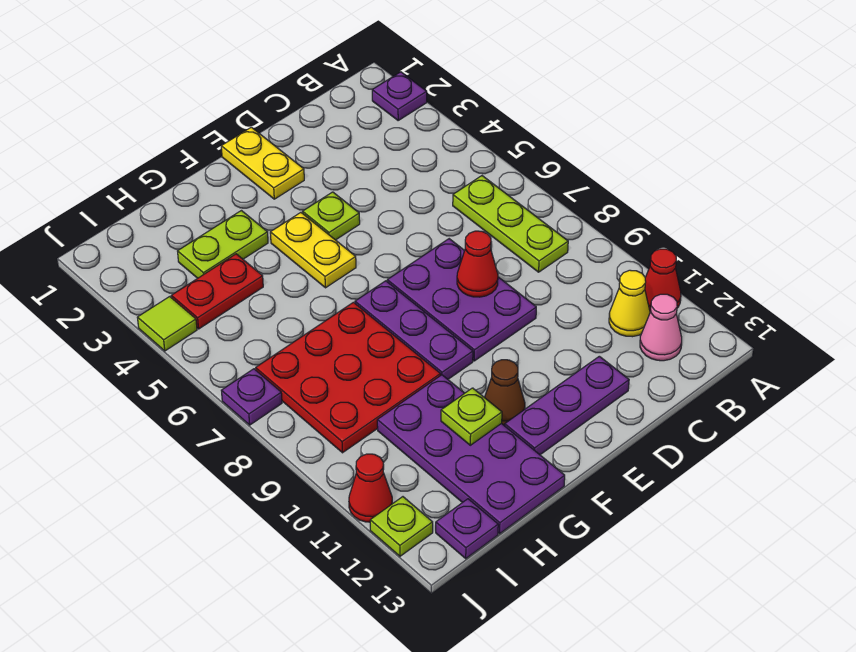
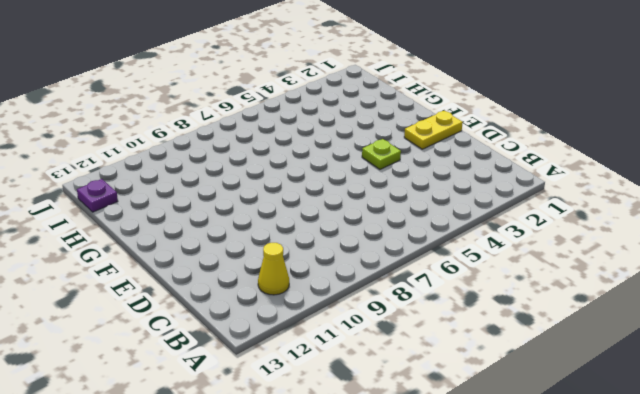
none -> purple 1x1 plate [372,72,427,120]
none -> red 1x1 cone [645,249,681,312]
none -> lime 1x3 plate [453,176,568,272]

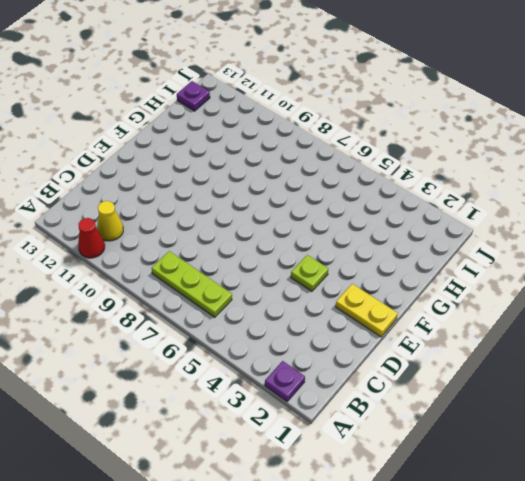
none -> pink 1x1 cone [640,294,682,361]
none -> purple 2x3 plate [387,239,536,361]
none -> purple 1x3 plate [505,356,629,455]

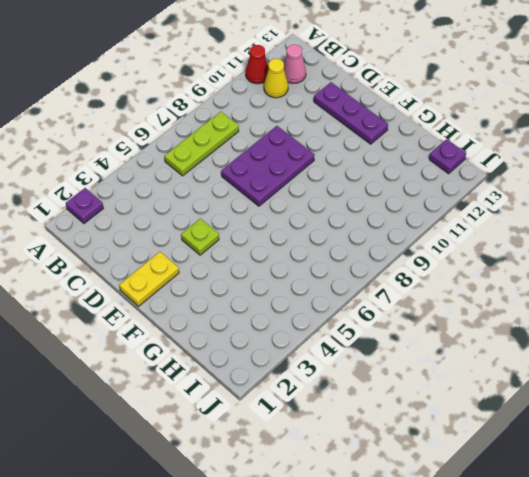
none -> yellow 1x2 plate [270,213,356,288]
none -> purple 1x3 plate [355,281,473,379]
none -> brown 1x1 cone [484,360,525,426]

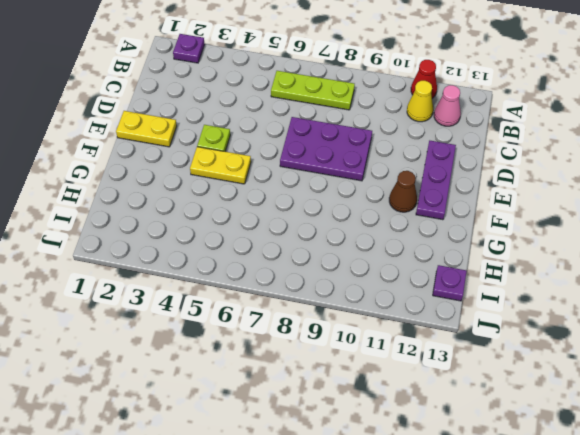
none -> purple 1x3 plate [355,281,473,379]
none -> lime 1x2 plate [178,211,268,278]
none -> red 3x3 plate [256,302,441,453]

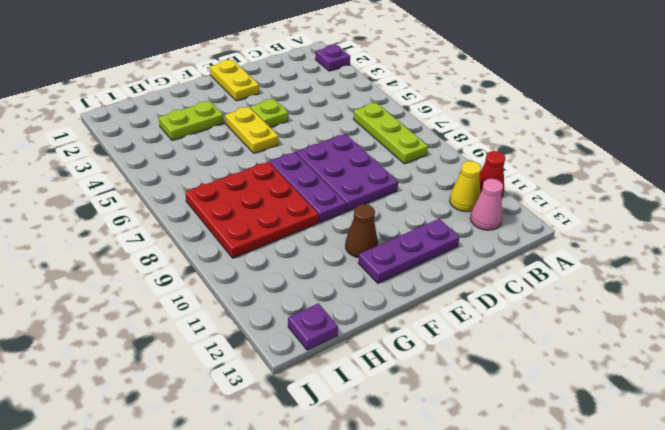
none -> purple 2x4 plate [377,375,565,534]
none -> red 1x2 plate [171,254,263,329]
none -> lime 1x1 tile [137,297,197,351]

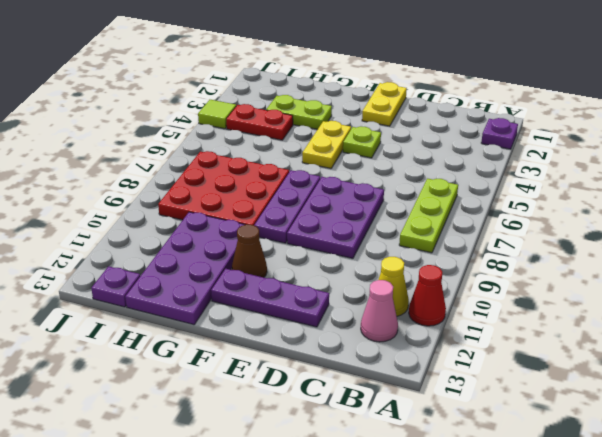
none -> purple 1x1 plate [221,369,282,425]
none -> red 1x1 cone [349,454,392,522]
none -> lime 1x1 plate [370,497,433,556]

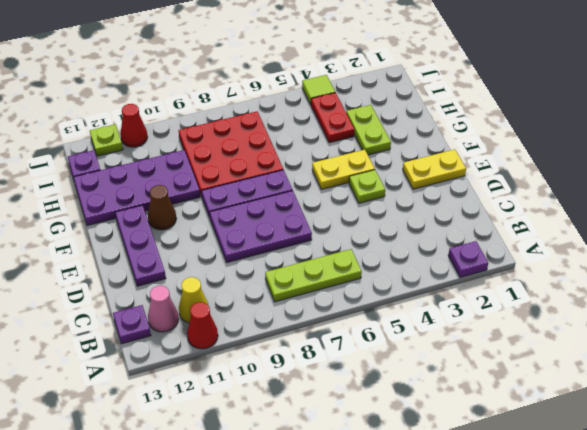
purple 1x1 plate [113,305,151,344] -> purple 1x1 plate moved to [221,369,282,425]
none -> red 1x1 cone [457,231,498,297]
none -> lime 1x1 plate [441,388,502,445]

